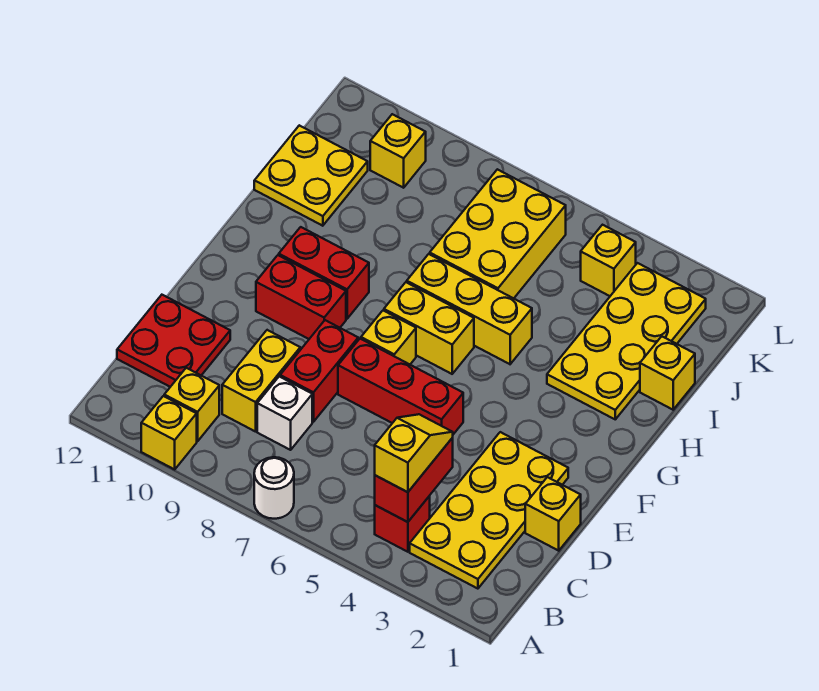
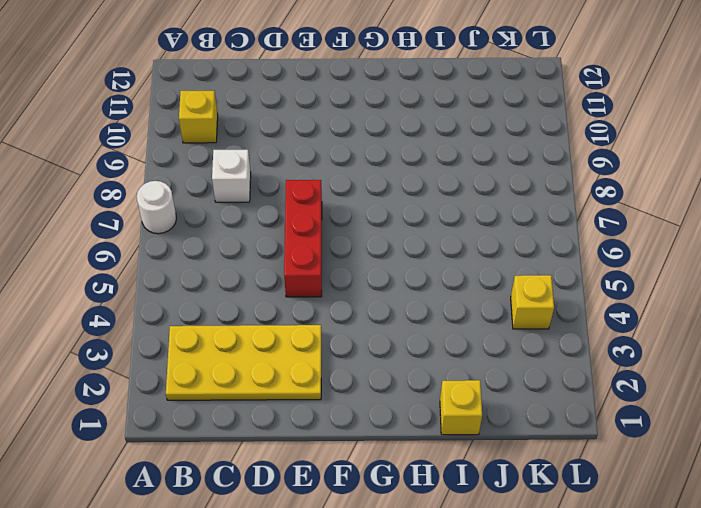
none -> yellow 1x1 brick [141,396,197,469]
none -> red 1x1 brick [375,496,430,552]
none -> yellow 1x2 brick [222,330,300,432]

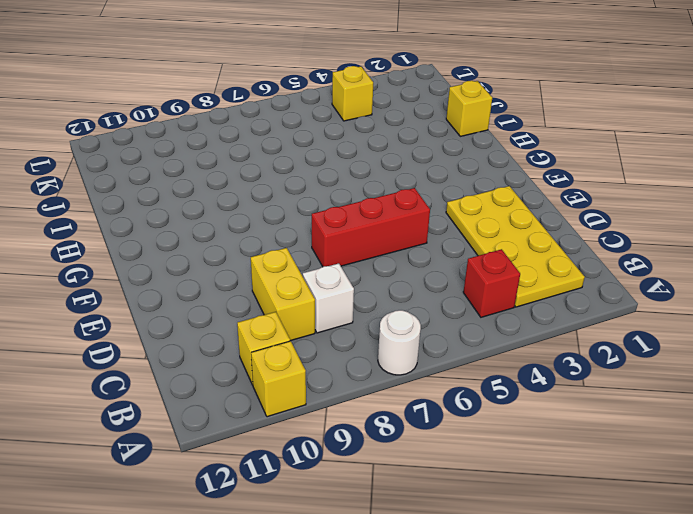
none -> red 2x2 plate [117,295,230,387]
none -> yellow 1x1 brick [525,477,581,551]
none -> red 1x2 brick [280,320,358,422]

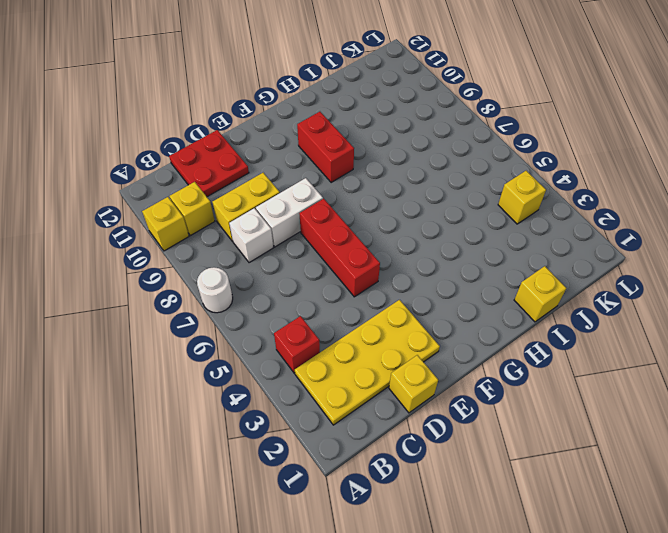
white 1x2 brick [256,178,323,247] -> red 1x2 brick [280,320,358,422]
none -> yellow 1x1 brick [361,311,416,364]
none -> red 1x2 brick [256,255,346,339]
none -> yellow 1x2 brick [384,282,474,374]

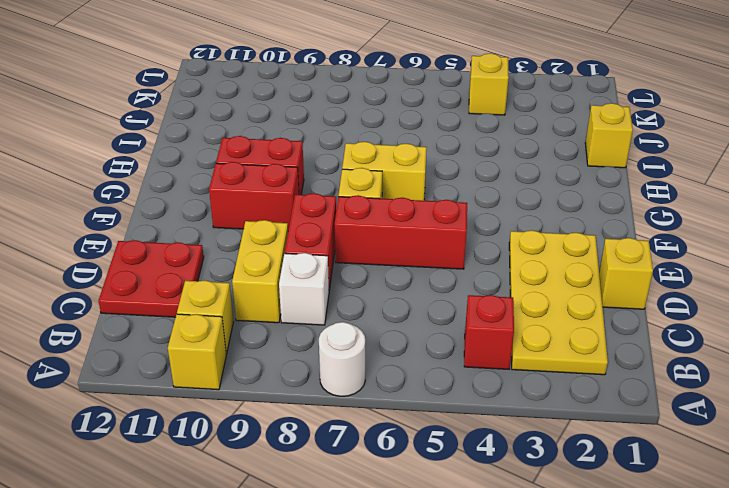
none -> yellow 2x4 plate [547,263,706,419]
none -> yellow 1x3 brick [407,254,532,364]
none -> yellow 2x3 brick [430,169,566,298]

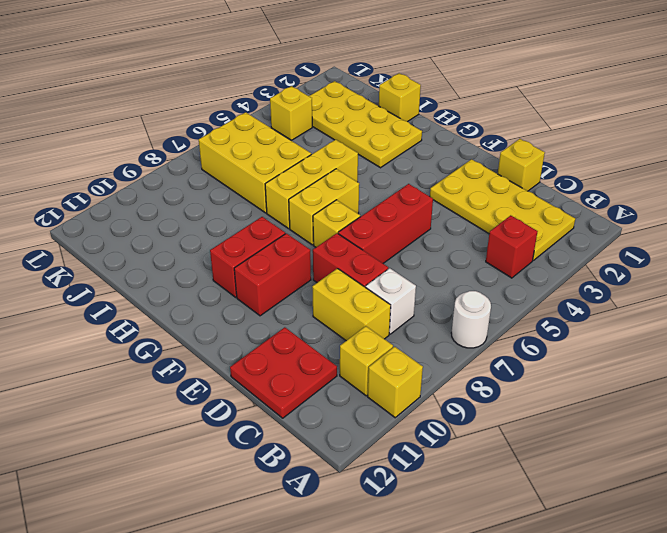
none -> yellow 2x2 plate [254,125,368,226]
none -> yellow 1x1 brick [370,114,426,188]
none -> red 1x2 brick [375,438,453,522]

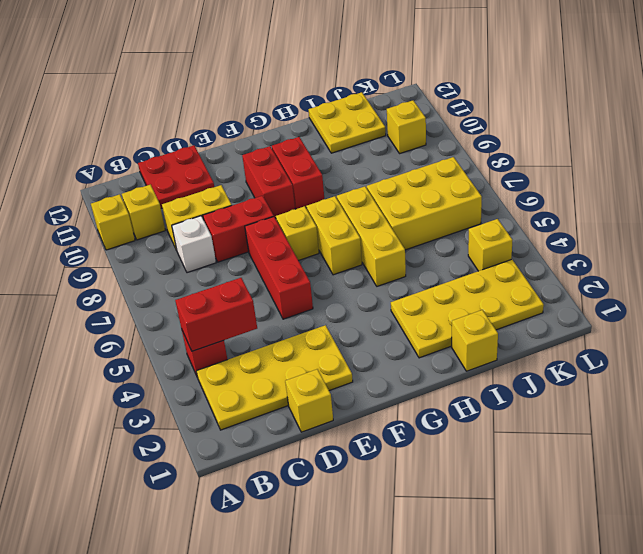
none -> white 1x1 round brick [254,457,294,519]
none -> yellow 1x2 slope [375,414,453,492]

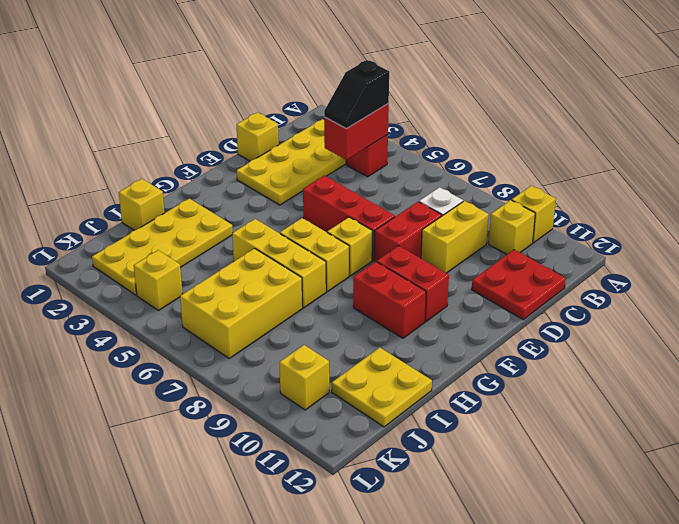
black 1x2 slope [324,60,389,129] -> yellow 1x2 slope [375,414,453,492]
none -> white 1x1 round brick [254,457,294,519]

